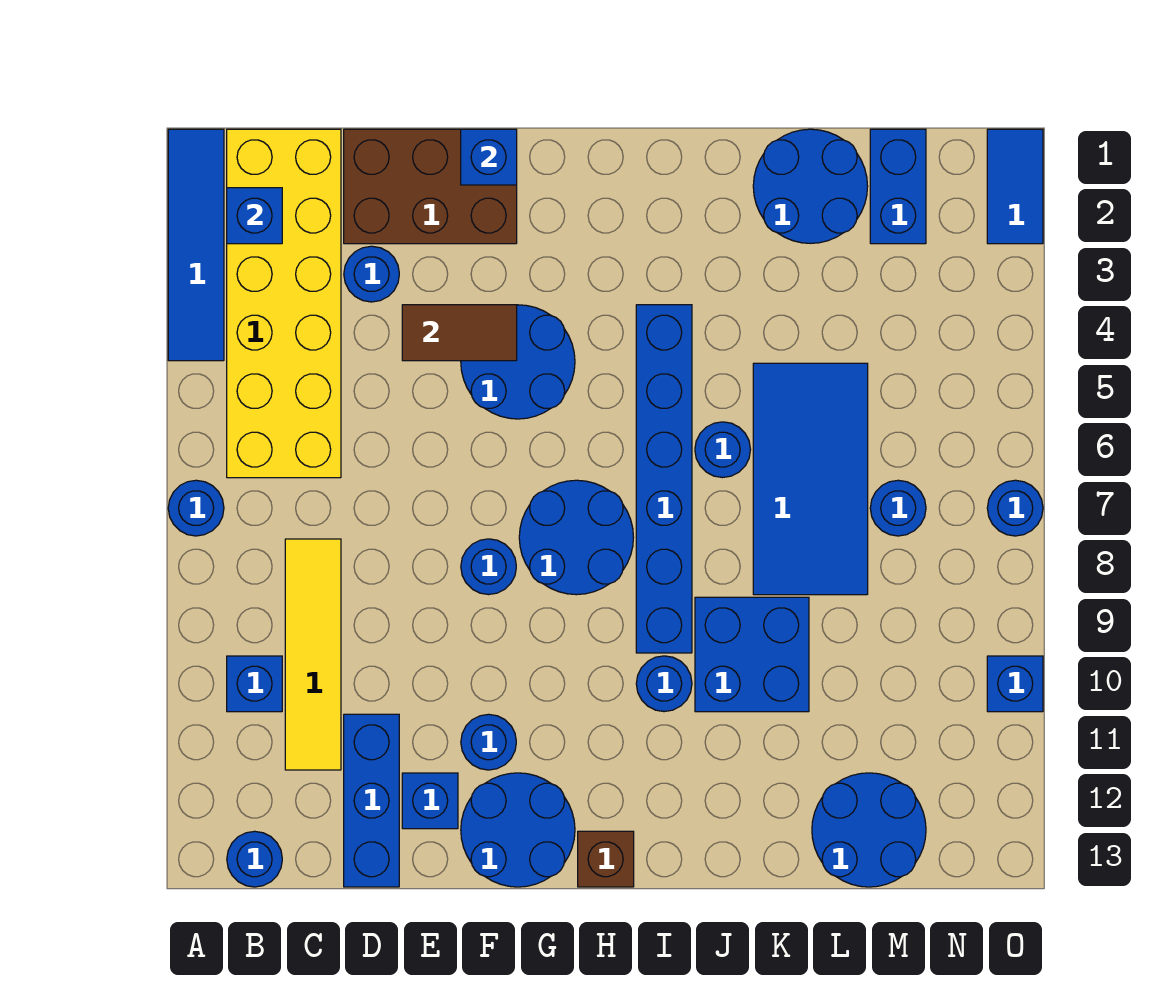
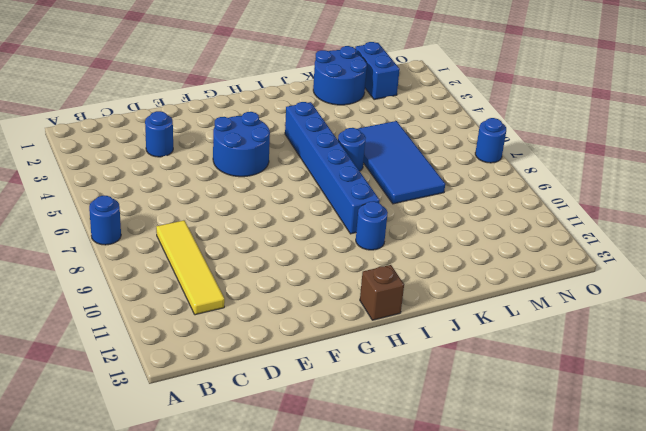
none -> blue 1x4 tile [168,129,224,361]
none -> yellow 2x6 brick [227,129,341,478]
none -> blue 1x1 brick [227,656,282,712]
none -> blue 1x1 round brick [227,831,282,887]

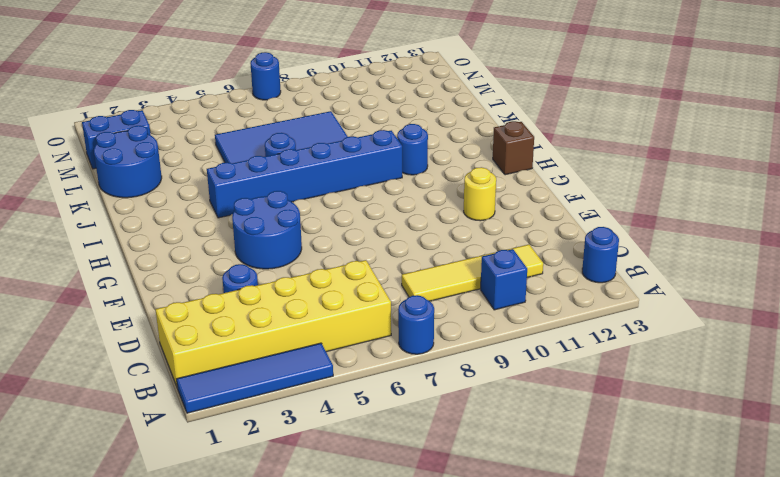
yellow 1x1 round brick [464,167,496,221] -> blue 1x1 round brick [461,714,516,770]
none -> brown 2x3 brick [344,129,517,244]
none -> blue 1x3 brick [344,714,399,887]
none -> blue 1x1 brick [402,773,458,829]
none -> blue 1x1 round brick [461,539,516,595]

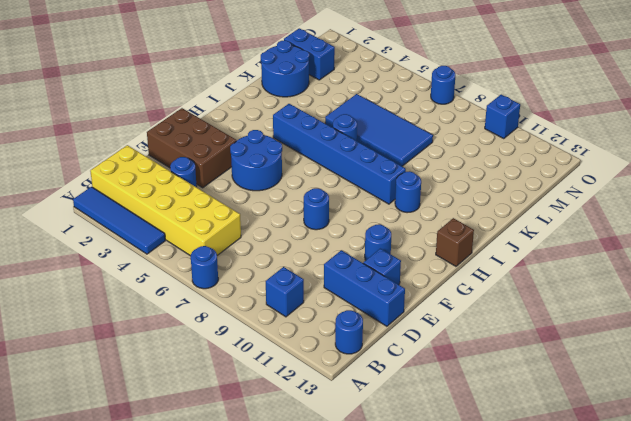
brown 2x3 brick [147,108,236,188] -> brown 2x3 brick turned to [344,129,517,244]
none -> yellow 1x4 tile [285,539,341,770]
none -> blue 2x2 round brick [461,773,575,887]
none -> blue 2x2 round brick [519,480,633,595]
none -> blue 2x2 brick [695,597,809,712]

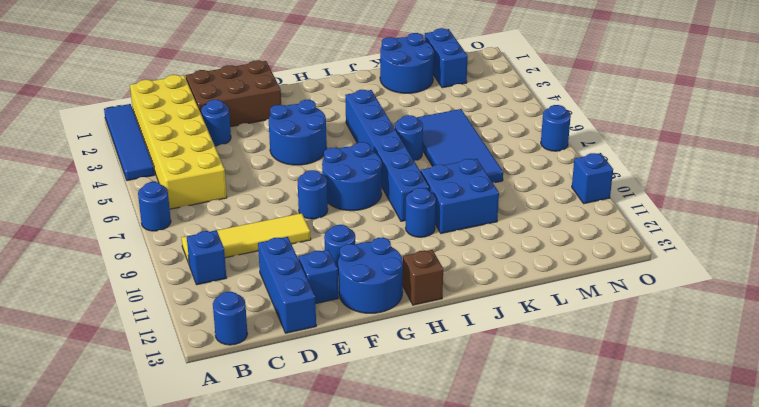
yellow 1x4 tile [182,213,311,263] -> yellow 1x4 tile turned to [285,539,341,770]
none -> blue 2x2 round brick [812,773,926,887]
none -> blue 1x1 round brick [870,480,926,536]
none -> blue 1x2 tile [987,129,1043,244]
none -> blue 1x1 brick [227,188,282,244]

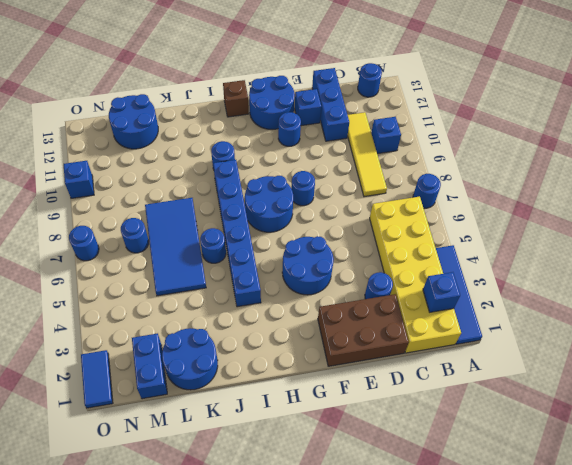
none -> blue 2x2 brick [695,597,809,712]
none -> brown 1x2 tile [402,305,517,361]
none -> blue 1x1 brick [461,129,517,185]

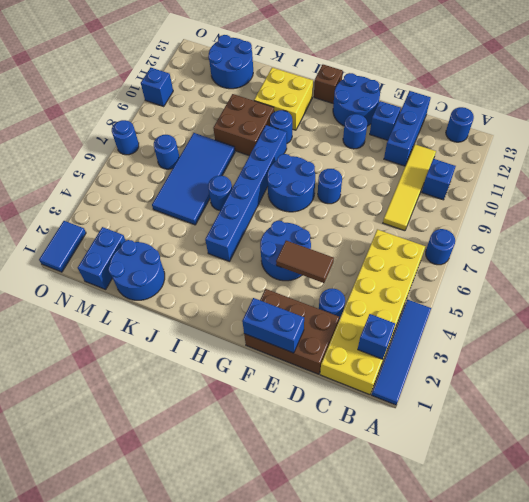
blue 1x2 brick [242,298,304,353] -> blue 1x1 brick [461,129,517,185]
yellow 2x2 brick [254,68,313,130] -> none
brown 2x2 brick [213,94,274,156] -> blue 2x2 brick [695,597,809,712]

